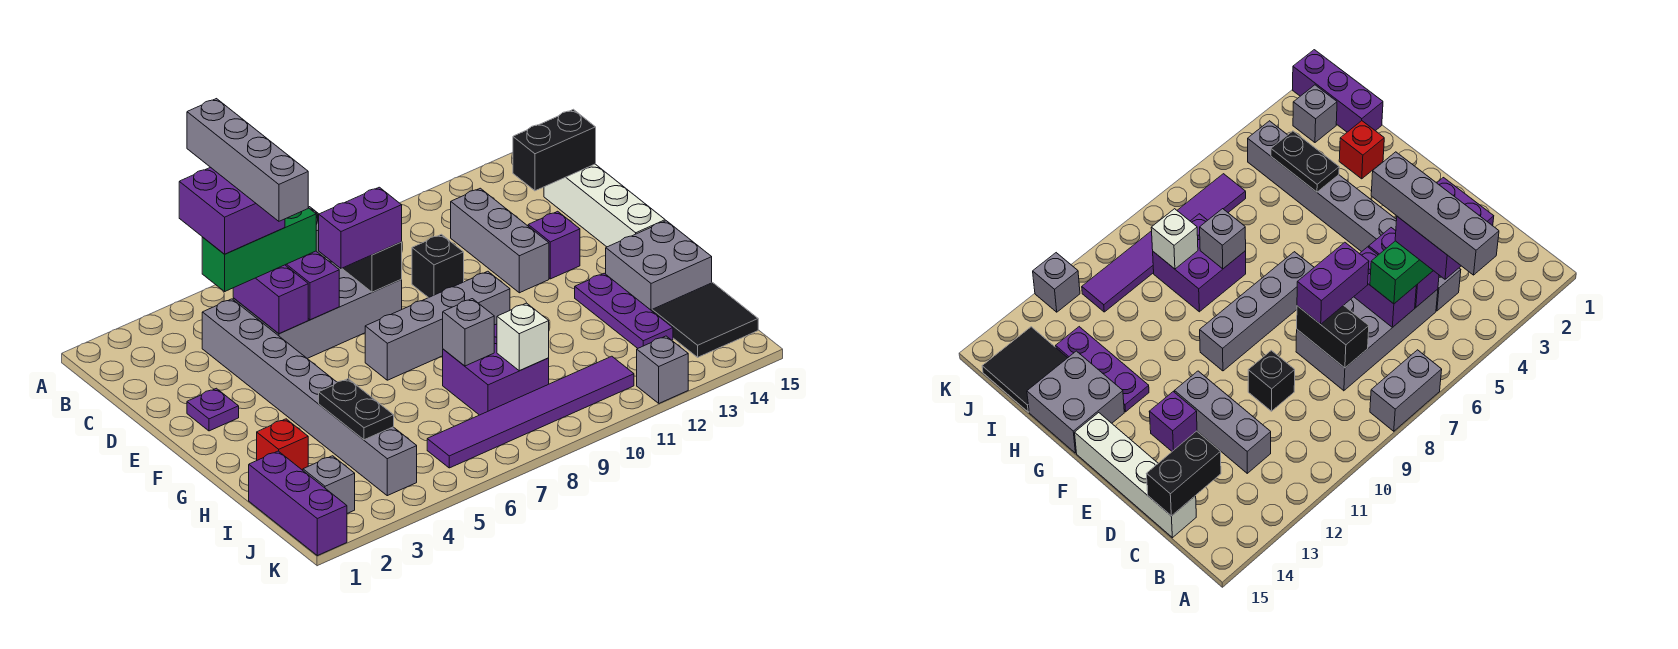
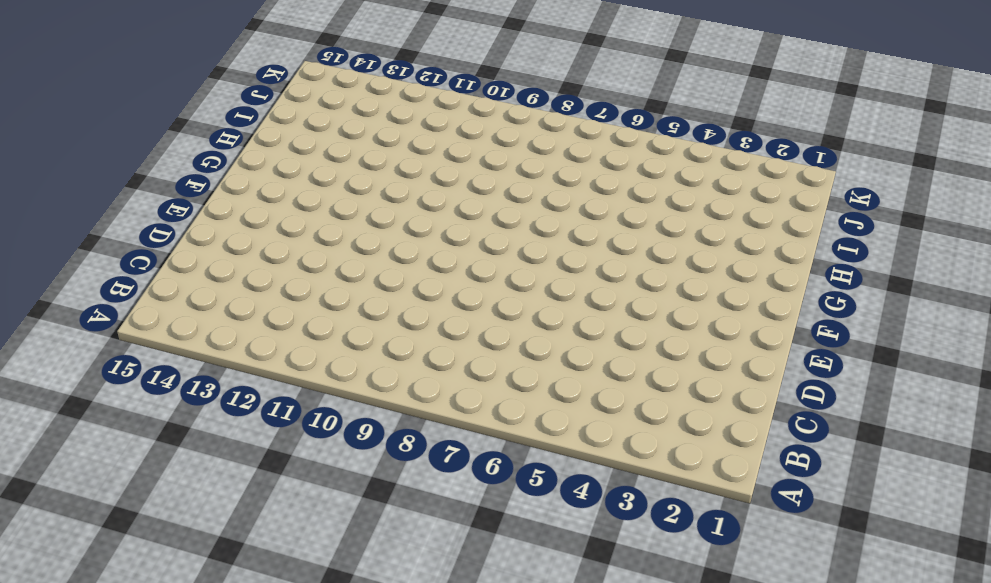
none -> grey 1x2 brick [1370,350,1442,431]
none -> grey 1x8 brick [202,299,417,496]
none -> grey 2x4 brick [233,257,402,359]

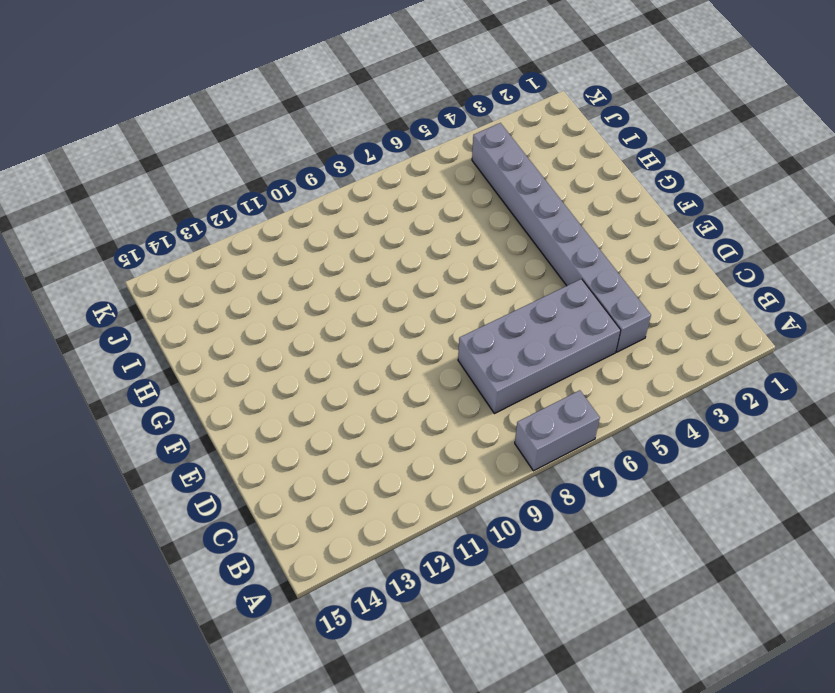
none -> grey 1x3 brick [451,188,549,293]
none -> white 1x4 brick [544,164,665,247]
none -> black 1x1 brick [412,234,464,298]

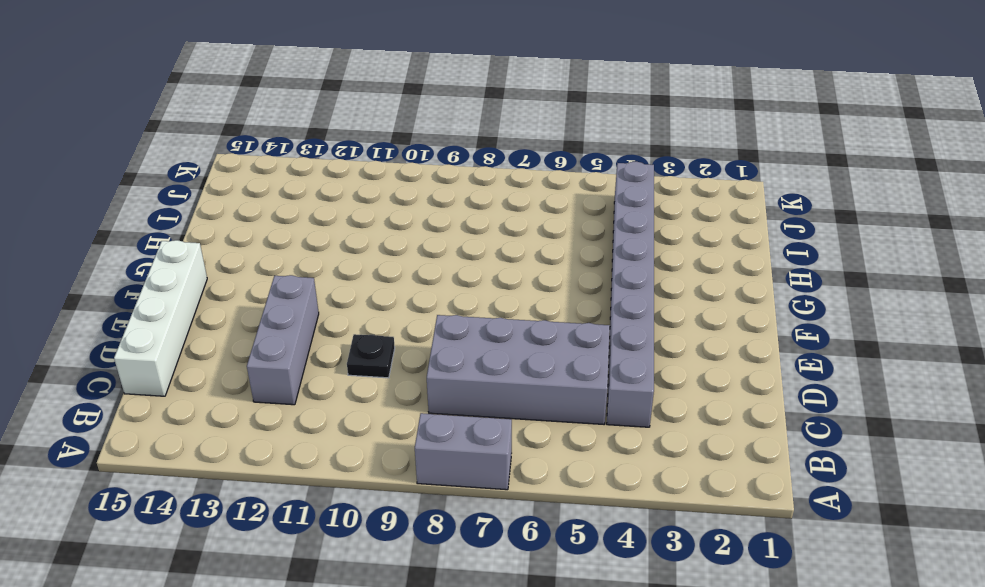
black 1x1 plate [347,334,395,378] -> black 1x1 brick [412,234,464,298]
none -> purple 1x1 plate [187,388,239,431]
none -> purple 1x1 brick [528,211,580,279]
none -> grey 1x4 brick [365,271,510,380]

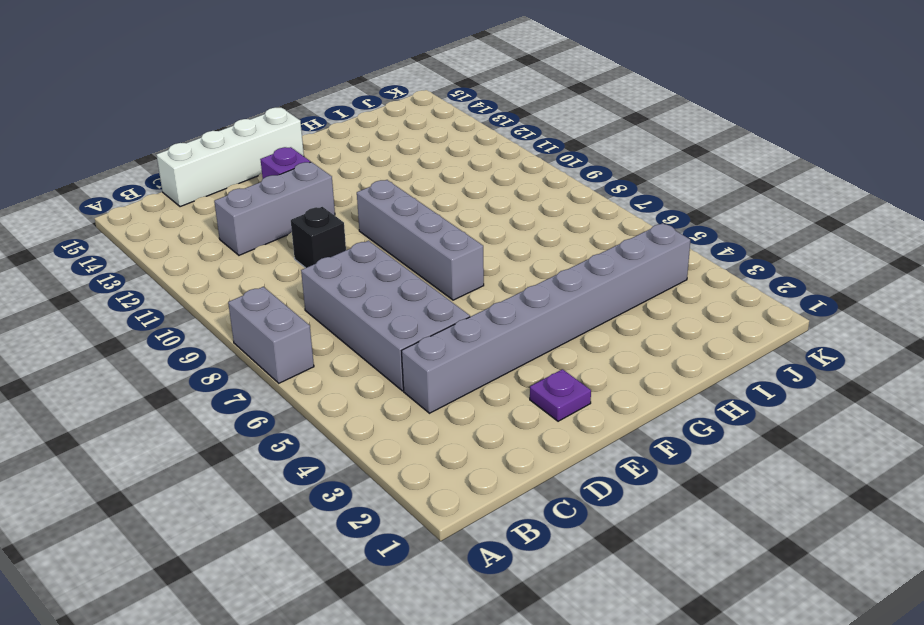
none -> purple 1x3 plate [575,273,673,348]
none -> grey 2x2 brick [606,221,712,311]
none -> red 1x1 brick [257,419,308,470]

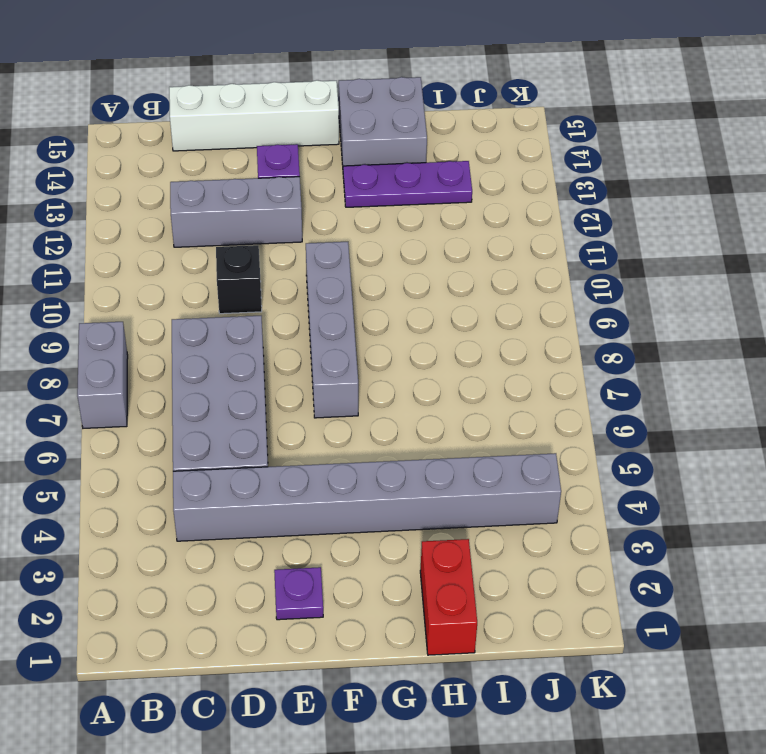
red 1x2 brick [420,539,477,655] -> red 1x1 brick [257,419,308,470]
none -> purple 2x2 brick [443,324,549,415]
none -> purple 1x3 brick [249,451,347,556]
none -> black 2x2 tile [652,283,758,357]

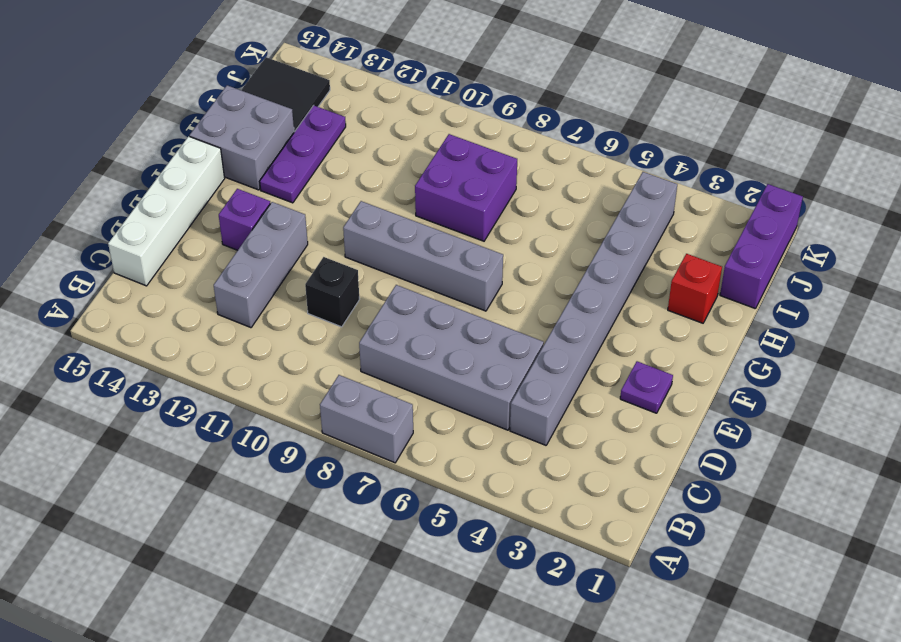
none -> grey 1x1 brick [303,456,355,513]
none -> purple 1x6 tile [427,356,634,468]
none -> grey 1x1 brick [637,336,688,403]

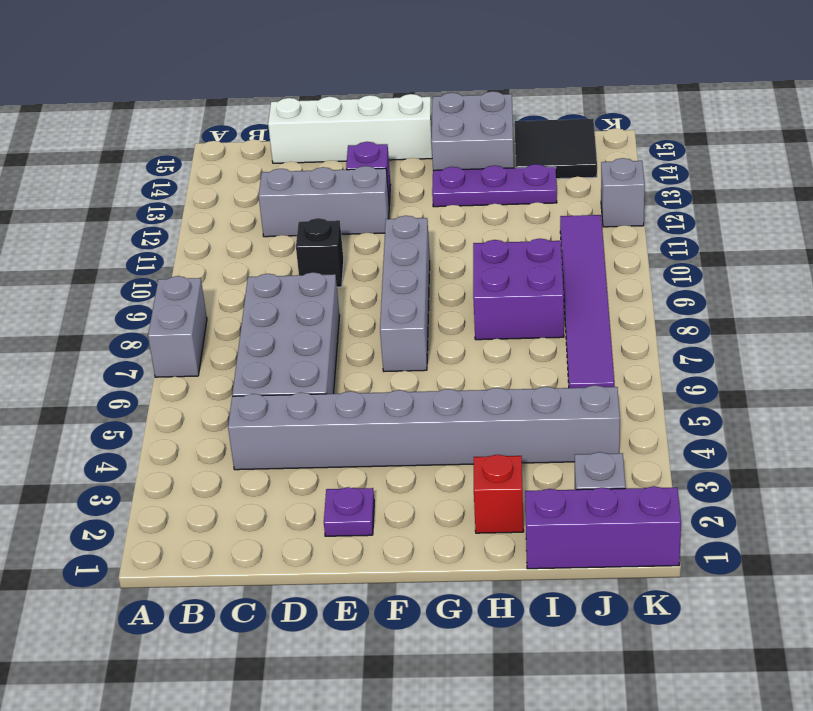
none -> purple 1x2 brick [233,265,308,334]
none -> purple 1x2 brick [286,251,339,320]
none -> black 1x2 brick [342,242,402,292]

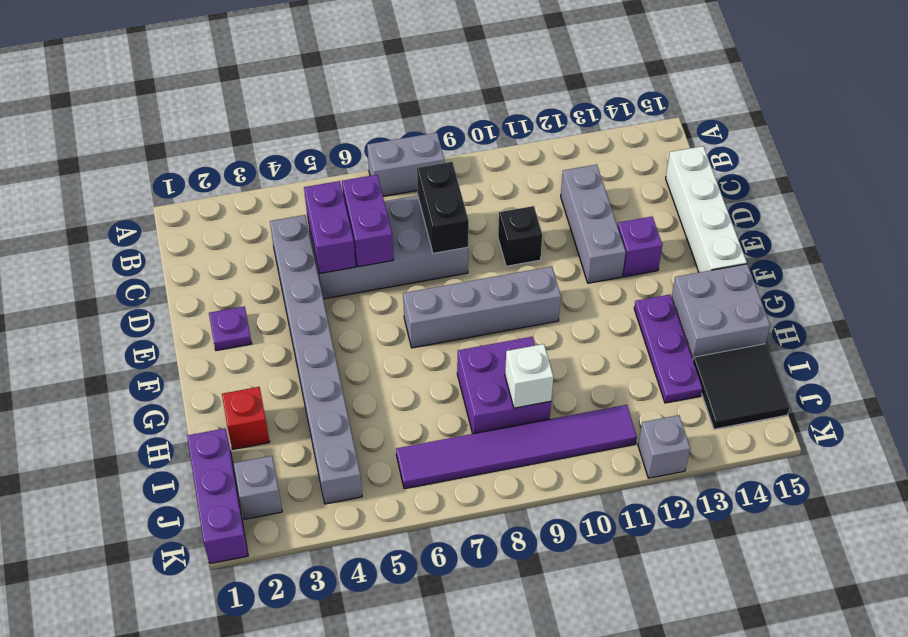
none -> black 1x2 brick [513,109,596,191]
none -> black 1x2 plate [319,379,394,440]
none -> grey 1x1 brick [443,299,494,366]

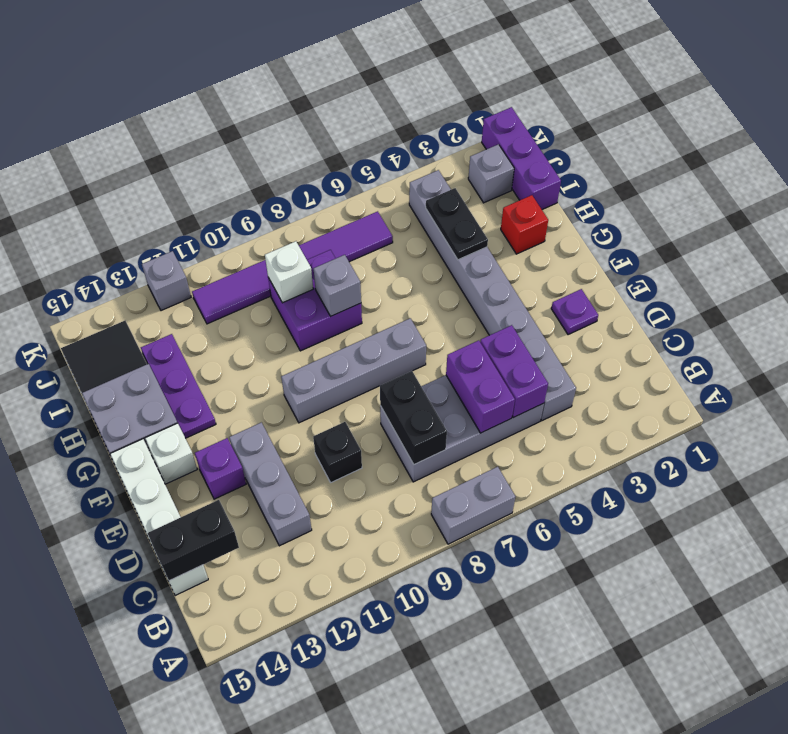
white 1x1 brick [145,423,197,484] -> none
none -> green 1x3 brick [202,208,316,291]
none -> purple 1x2 brick [319,187,402,269]
none -> purple 2x2 brick [179,167,285,254]

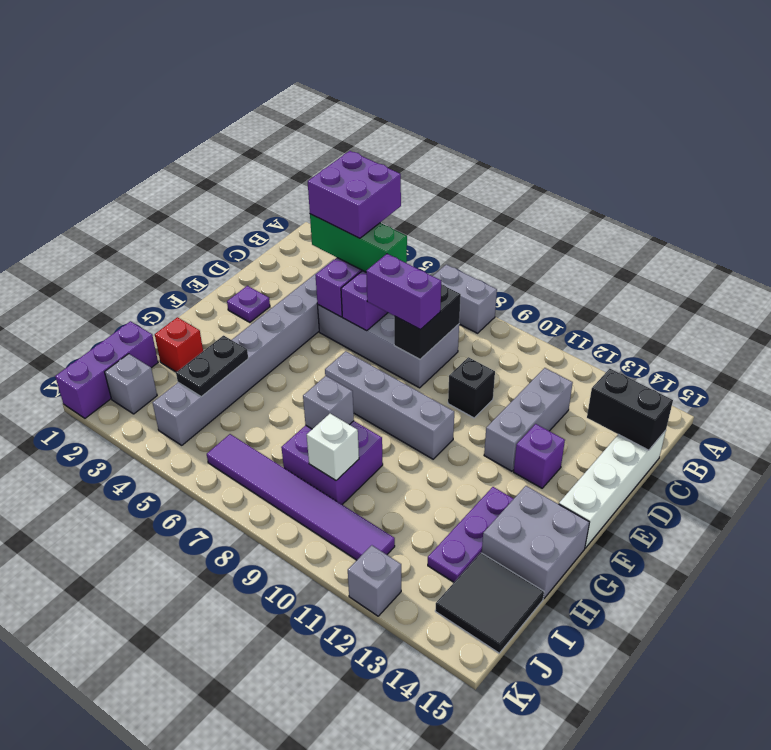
none -> grey 1x4 brick [187,99,308,221]

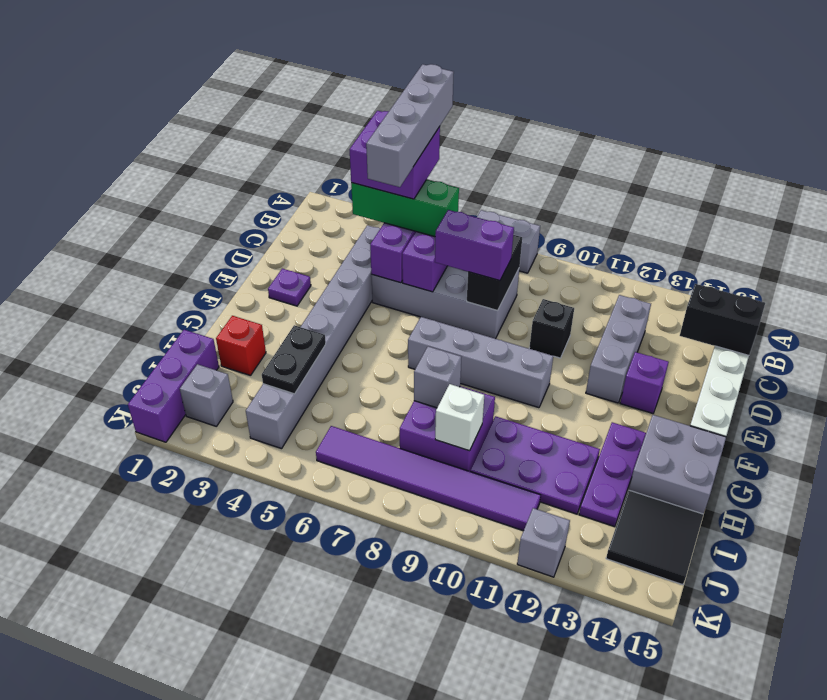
purple 2x3 plate [470,416,600,514] -> none

